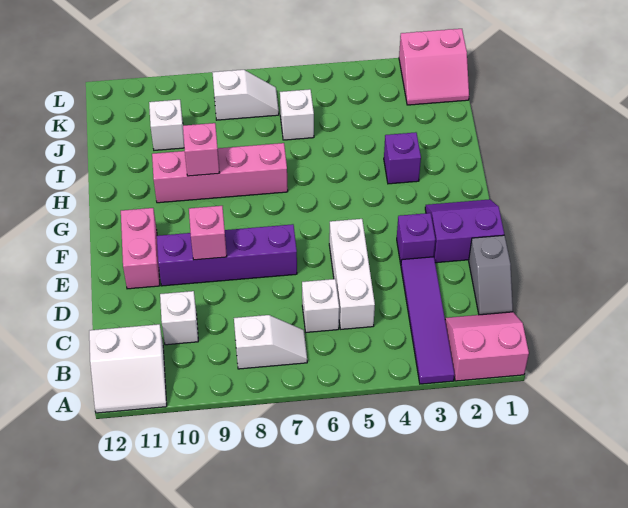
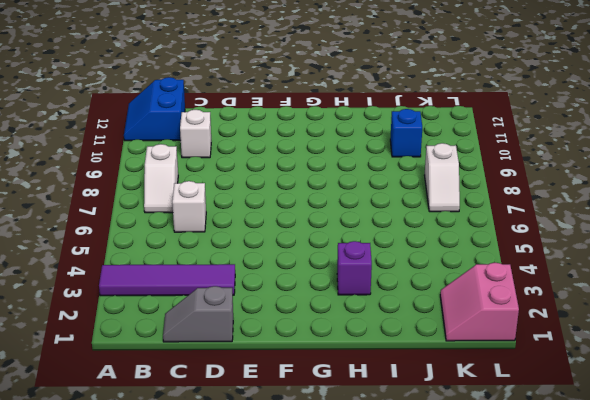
blue 2x2 slope [124,77,185,141] -> white 2x2 slope [89,324,167,413]
blue 1x1 brick [390,109,422,157] -> white 1x1 brick [149,100,184,150]
none -> pink 2x2 slope [445,312,529,381]
none -> white 1x3 brick [329,219,375,329]
none -> purple 2x2 slope [425,199,504,263]

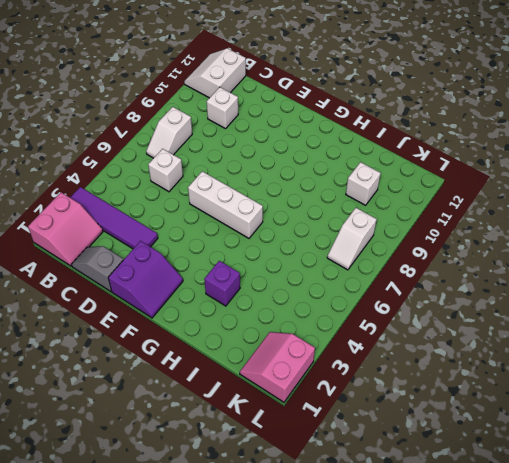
white 1x3 brick [188,171,263,238] -> white 1x3 brick moved to [329,219,375,329]
none -> purple 1x1 brick [397,213,435,264]
none -> purple 1x4 brick [157,224,297,286]
none -> pink 1x2 brick [121,208,160,289]

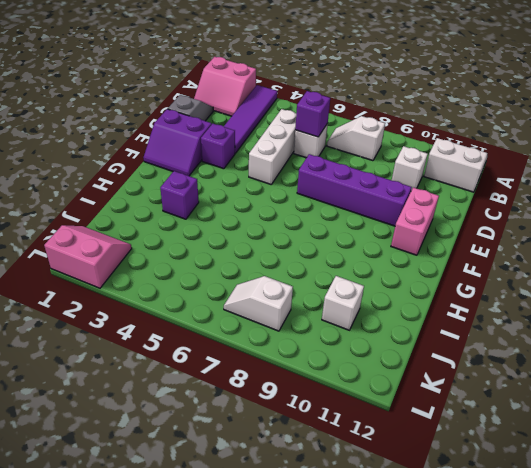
purple 1x1 brick [295,91,330,137] -> none
none -> pink 1x4 brick [152,143,288,203]
none -> white 1x1 brick [280,89,314,140]
none -> pink 1x1 brick [189,206,227,260]

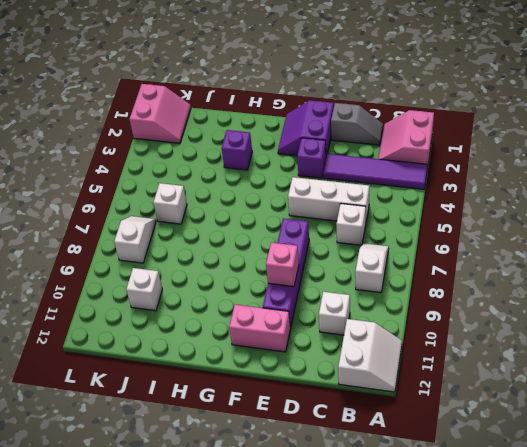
none -> pink 1x4 brick [152,143,288,203]
none -> pink 1x1 brick [183,123,220,176]

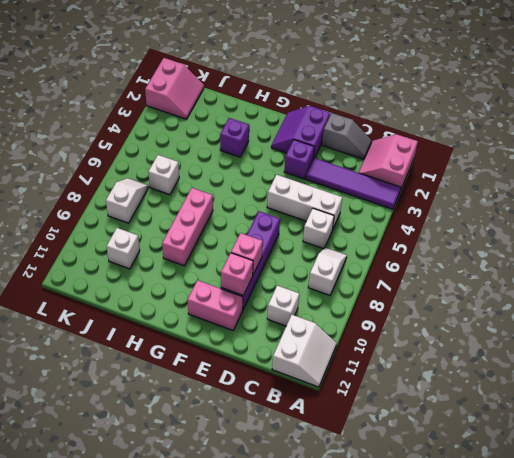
pink 1x1 brick [221,253,253,295] -> pink 1x1 brick moved to [183,123,220,176]
pink 1x3 brick [162,188,213,266] -> pink 1x4 brick [152,143,288,203]

